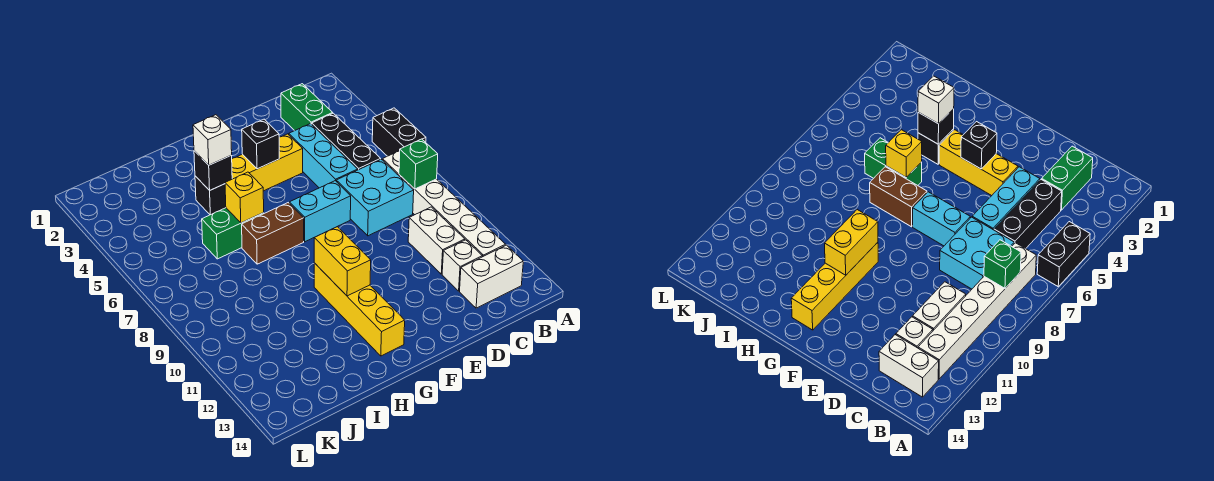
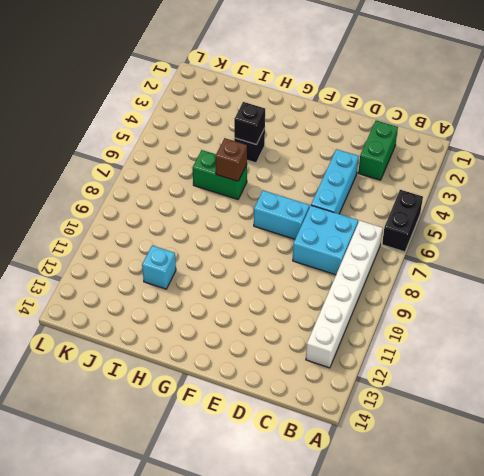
brown 1x1 brick [215,138,247,181] -> yellow 1x1 brick [225,172,264,223]
cyan 1x1 brick [142,245,176,289] -> none
none -> white 1x2 brick [460,245,523,308]
none -> black 1x3 brick [312,113,381,170]
none -> white 1x2 brick [408,207,465,274]

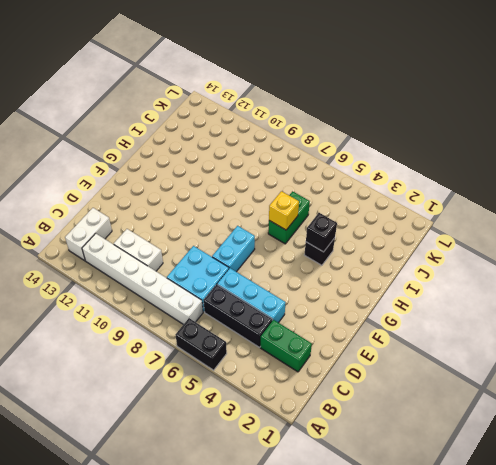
none -> white 1x1 brick [442,240,482,291]
none -> yellow 1x3 brick [232,134,303,191]
none -> brown 1x2 brick [242,203,304,264]

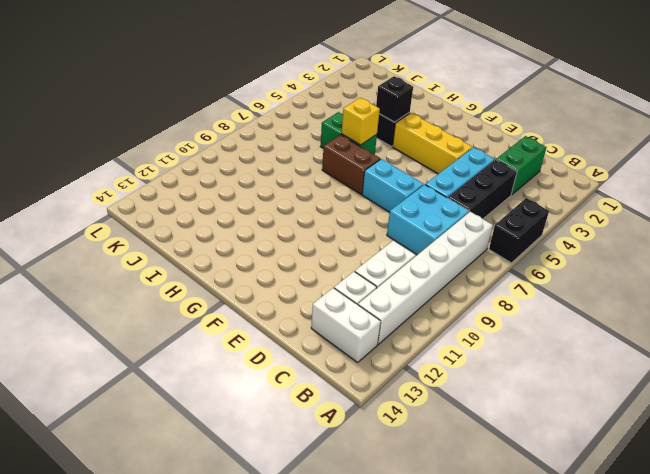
none -> yellow 1x4 brick [314,263,405,356]
none -> green 1x1 brick [399,139,438,189]
none -> black 1x1 brick [242,119,279,169]

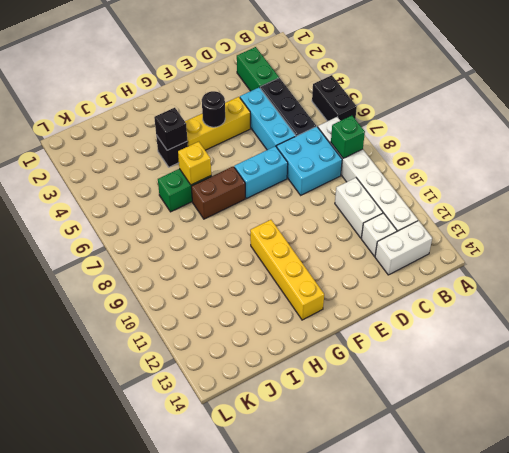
black 1x1 round brick [202,91,225,127] -> black 1x1 brick [242,119,279,169]
none -> yellow 1x2 brick [314,227,371,296]
none -> white 1x1 brick [193,115,232,165]

